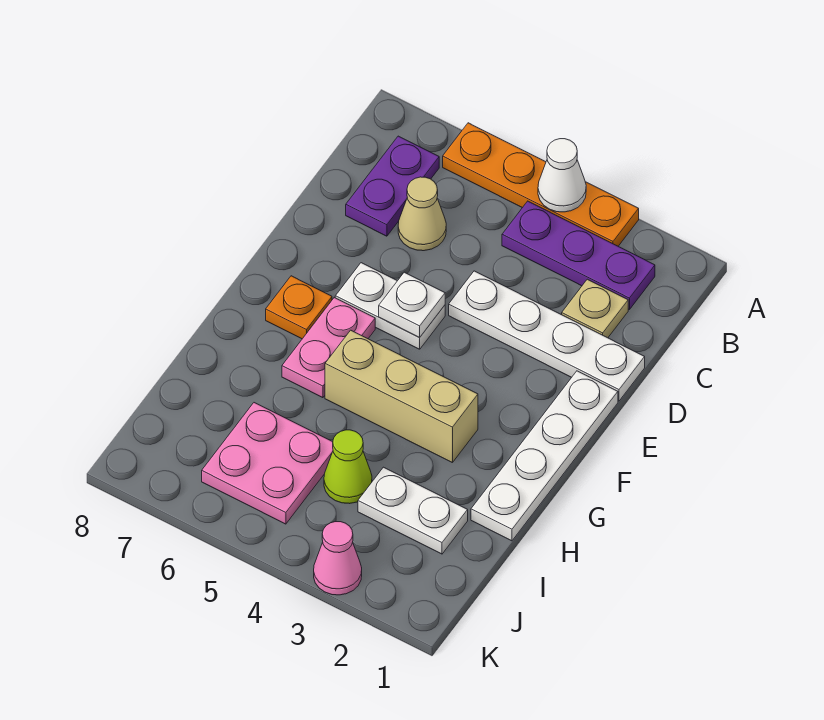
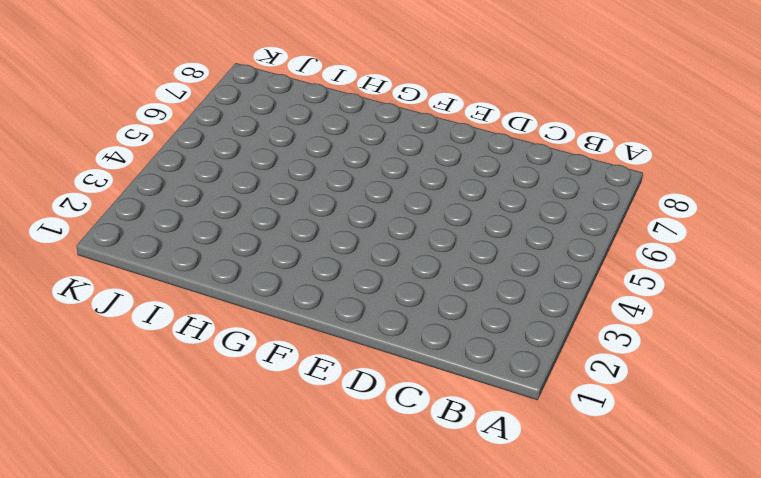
none -> orange 1x4 plate [443,123,639,246]
none -> purple 1x3 plate [502,201,655,310]
none -> purple 1x2 plate [346,136,439,236]

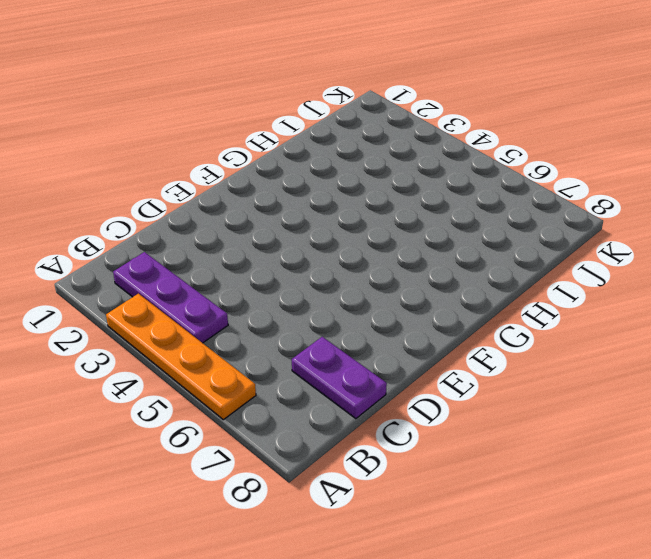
purple 1x2 plate [292,337,387,419] -> purple 1x2 plate turned to [346,136,439,236]
none -> tan 1x1 plate [562,279,628,338]
none -> tan 1x1 cone [398,177,446,251]
none -> white 1x4 plate [449,271,645,401]

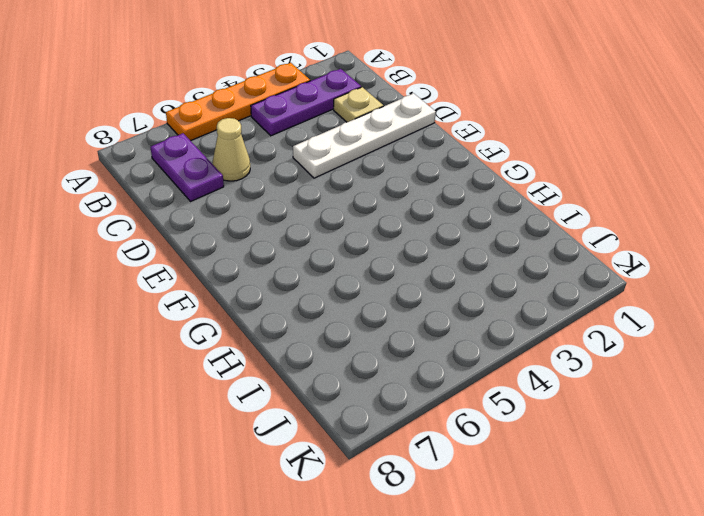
none -> white 1x4 plate [471,371,618,541]
none -> white 1x2 plate [335,263,445,349]
none -> pink 1x2 plate [282,298,375,398]

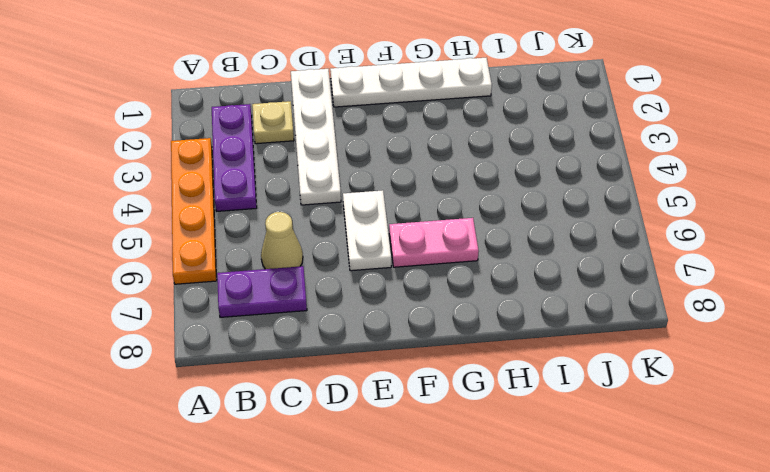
none -> orange 1x1 plate [266,276,332,339]
none -> tan 1x3 brick [325,330,478,463]
none -> white 1x2 plate [358,467,468,554]

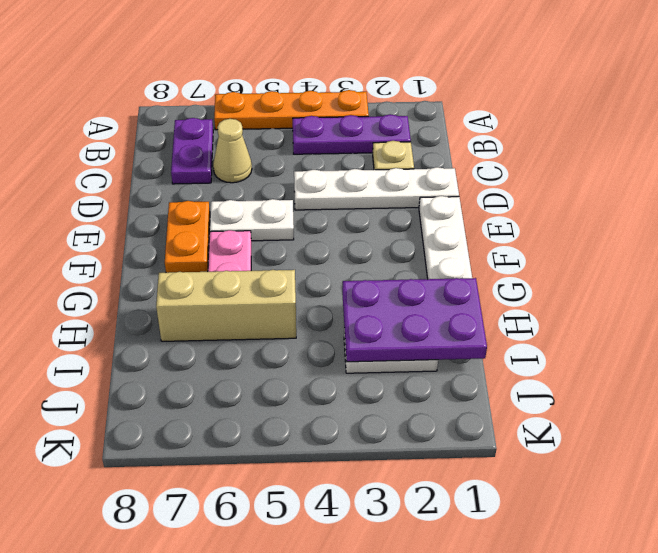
orange 1x2 plate [165,201,210,273] -> orange 1x1 plate [266,276,332,339]
purple 2x3 plate [342,278,487,362] -> none
tan 1x3 brick [156,270,296,341] -> tan 1x3 brick moved to [325,330,478,463]
none -> lime 1x1 cone [324,430,372,504]
none -> pink 2x2 plate [202,403,333,524]
none -> pink 1x1 cone [314,522,362,595]

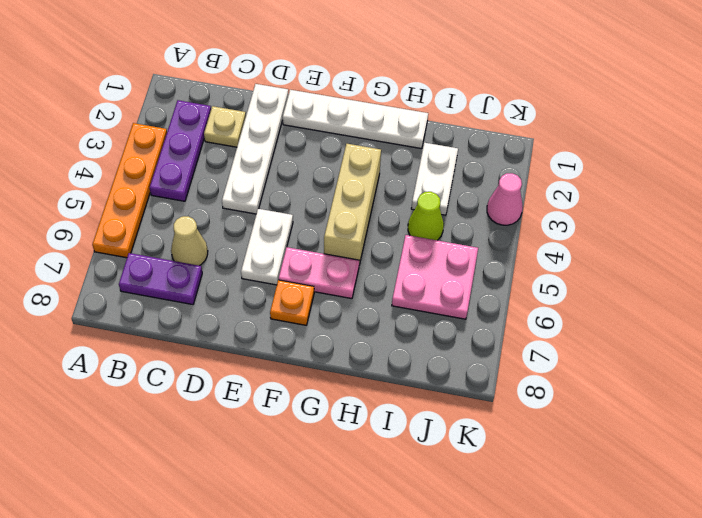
none -> white 1x1 cone [538,139,586,212]
none -> white 1x1 plate [379,272,445,338]

